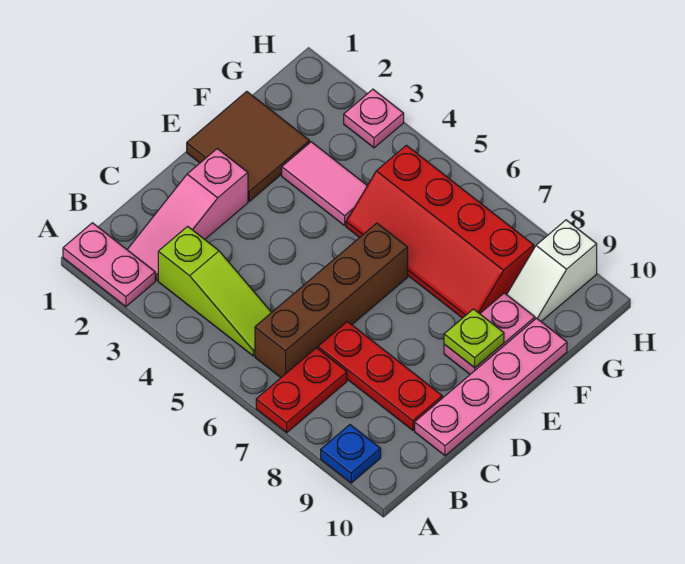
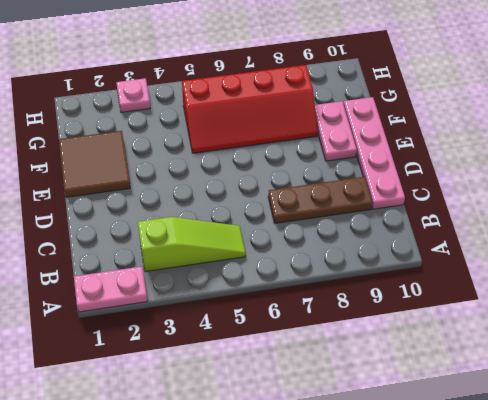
brown 1x3 plate [268,177,372,223] -> red 1x3 plate [318,321,442,430]
none -> red 1x2 plate [256,348,347,433]
none -> blue 1x1 plate [321,425,381,483]
none -> pink 1x3 slope [127,149,248,280]

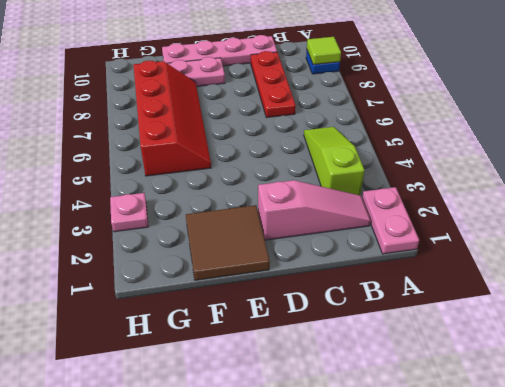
lime 1x1 tile [307,37,341,65] -> none
none -> red 1x2 plate [256,348,347,433]
none -> brown 1x4 brick [255,223,408,378]
none -> pink 1x2 tile [282,142,367,226]

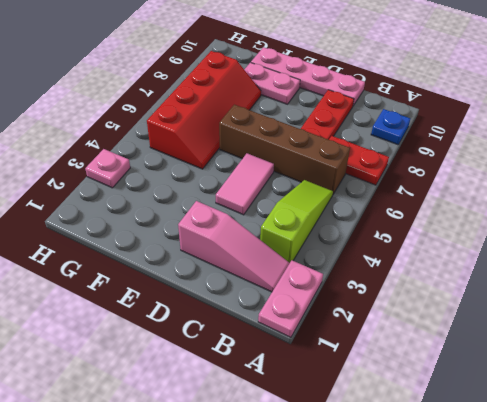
pink 1x2 tile [216,153,274,215] -> pink 1x2 tile moved to [282,142,367,226]
none -> brown 2x2 tile [187,91,310,201]
none -> white 1x2 slope [507,220,597,321]
none -> lime 1x1 plate [444,309,504,368]

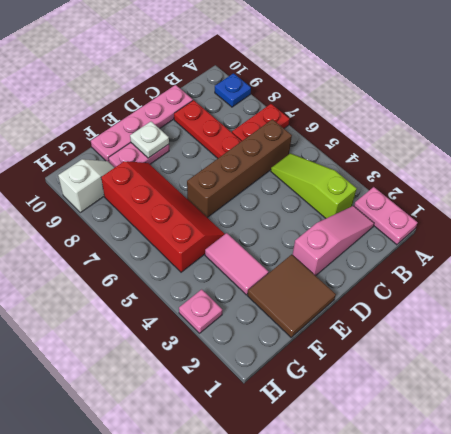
white 1x1 plate [130,122,169,158] -> lime 1x1 plate [444,309,504,368]

